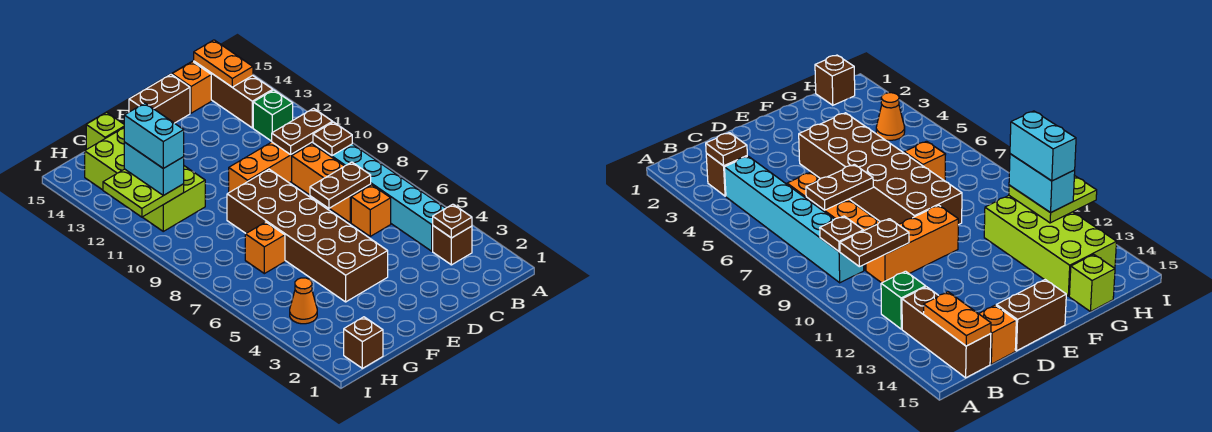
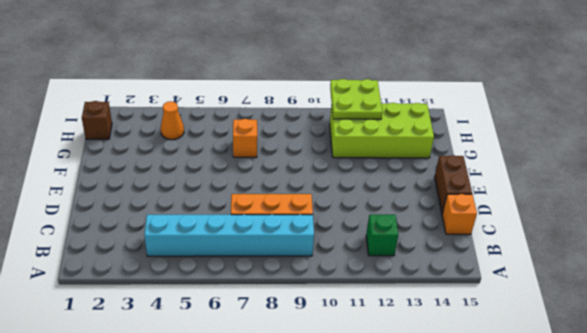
none -> brown 1x1 brick [433,226,472,265]
none -> brown 1x3 brick [194,61,273,128]
none -> orange 1x1 brick [351,185,391,236]

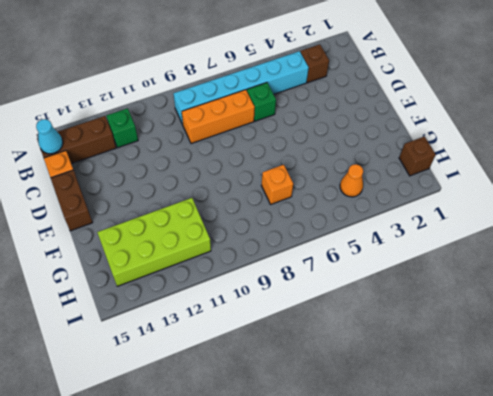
cyan 1x1 cone [36,119,63,154] -> orange 1x2 plate [194,40,253,87]
green 1x1 brick [247,83,276,121] -> orange 1x1 brick [351,185,391,236]
none -> orange 1x3 brick [229,142,311,192]
none -> brown 2x6 brick [227,169,388,302]
none -> lime 1x1 brick [86,112,124,150]

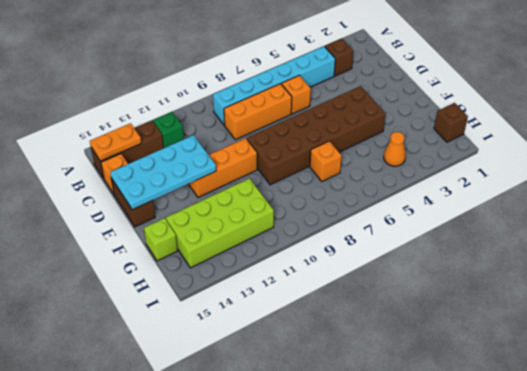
cyan 2x4 plate [110,135,216,210] -> none
orange 1x3 brick [189,138,257,197] -> orange 1x3 brick turned to [229,142,311,192]
none -> brown 1x1 plate [433,204,472,238]
none -> brown 1x1 plate [313,122,352,156]
none -> brown 1x2 plate [272,108,333,155]

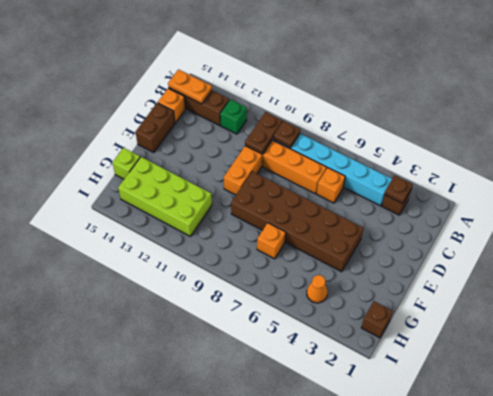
none -> brown 1x2 plate [310,162,371,208]
none -> lime 2x2 plate [103,169,184,217]
none -> cyan 1x2 brick [124,142,184,195]

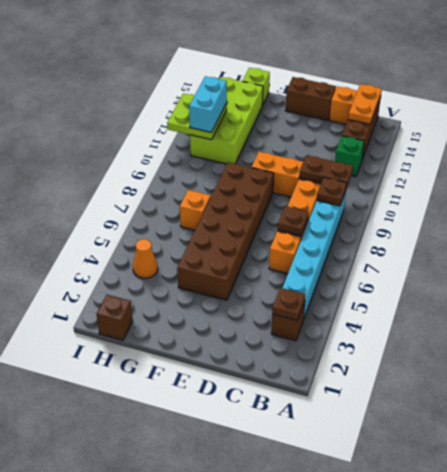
brown 1x1 plate [278,206,309,236] -> brown 1x2 plate [310,162,371,208]
none -> cyan 1x2 brick [124,103,184,168]

